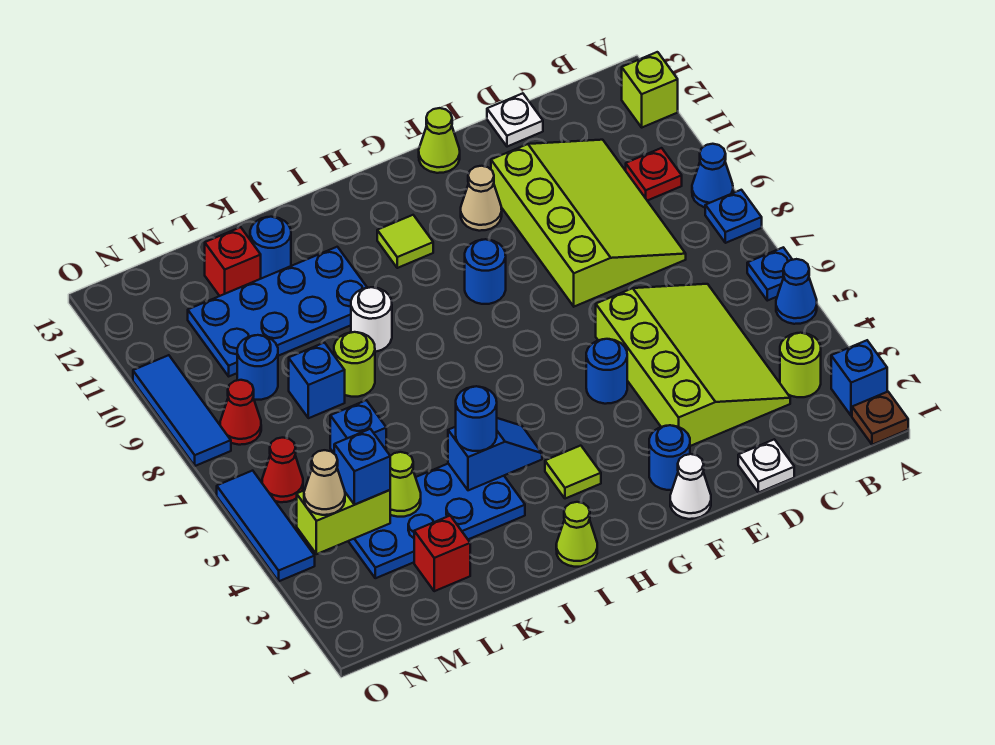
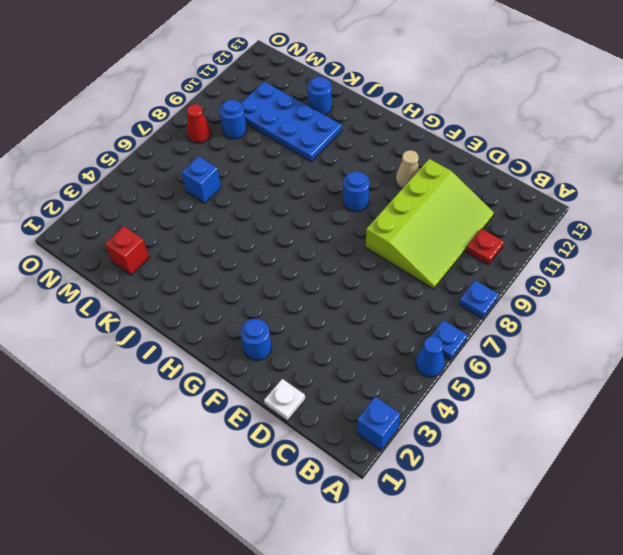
none -> brown 1x1 plate [852,392,908,445]
none -> blue 1x1 cone [692,144,733,207]
none -> lime 1x1 brick [622,52,678,127]
none -> lime 1x1 round brick [780,333,821,397]

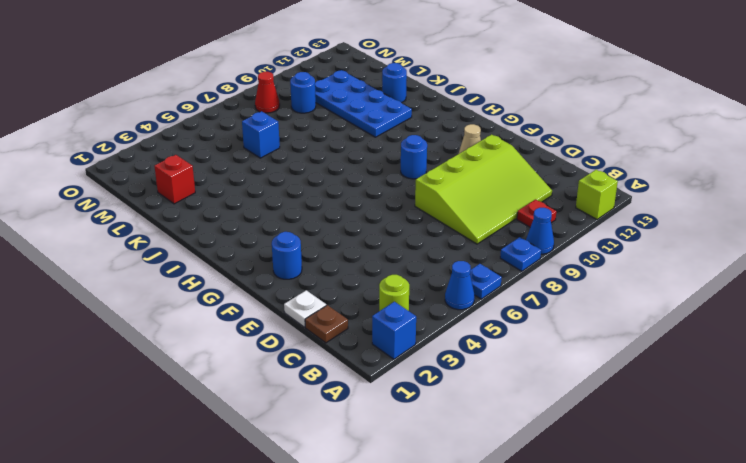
brown 1x1 plate [305,305,348,343] -> brown 1x1 plate moved to [852,392,908,445]
none -> lime 3x4 slope [596,284,790,446]
none -> white 1x1 plate [487,93,543,147]
none -> white 1x1 cone [670,454,711,519]
none -> blue 1x1 round brick [586,339,627,404]

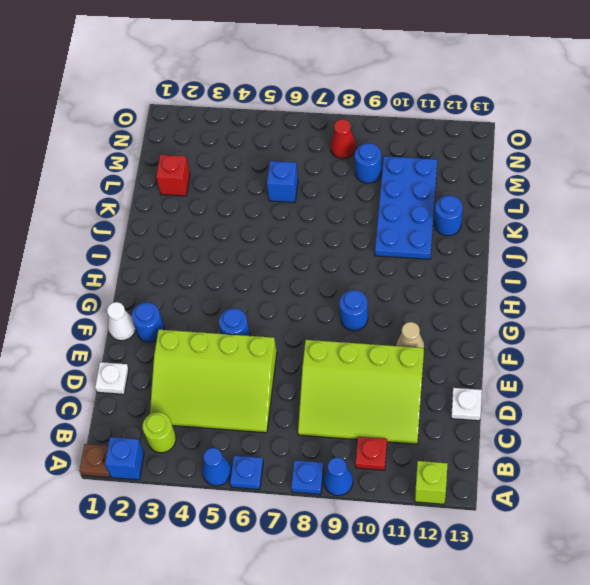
none -> lime 1x1 cone [419,108,460,173]
none -> lime 1x1 tile [545,446,601,499]
none -> lime 1x1 tile [377,215,433,268]
none -> lime 1x1 cone [556,502,597,567]

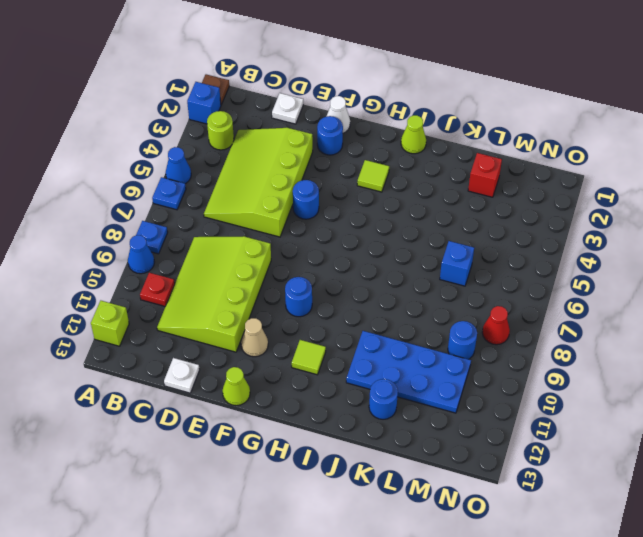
none -> blue 2x4 plate [348,464,525,578]
none -> white 1x1 round brick [351,287,392,352]
none -> lime 1x1 round brick [334,332,375,397]
none -> blue 1x1 brick [289,343,345,418]

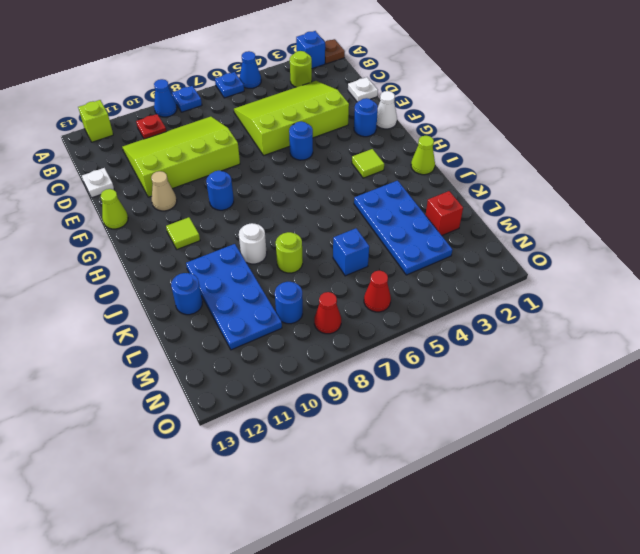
none -> blue 1x1 brick [289,343,345,418]
none -> red 1x1 brick [205,227,261,296]
none -> blue 1x3 tile [217,471,315,581]
none -> blue 1x3 tile [133,355,231,466]

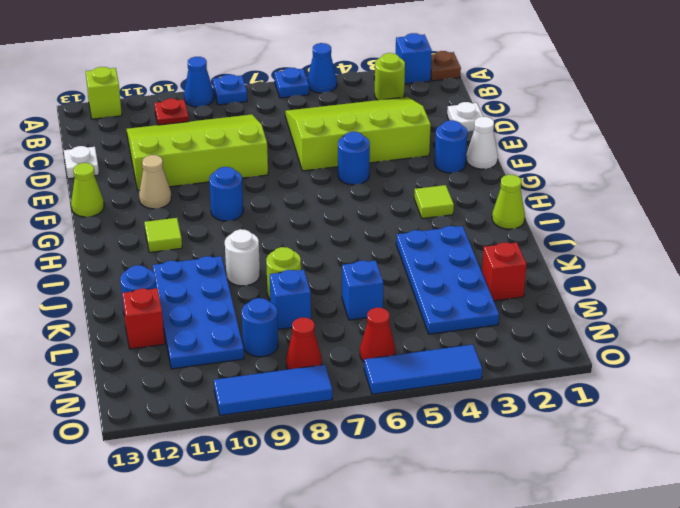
none -> blue 1x2 slope [448,418,542,490]
none -> lime 1x1 cone [390,452,421,517]
none -> lime 1x2 brick [297,490,390,554]
none -> blue 1x1 round brick [456,386,497,451]

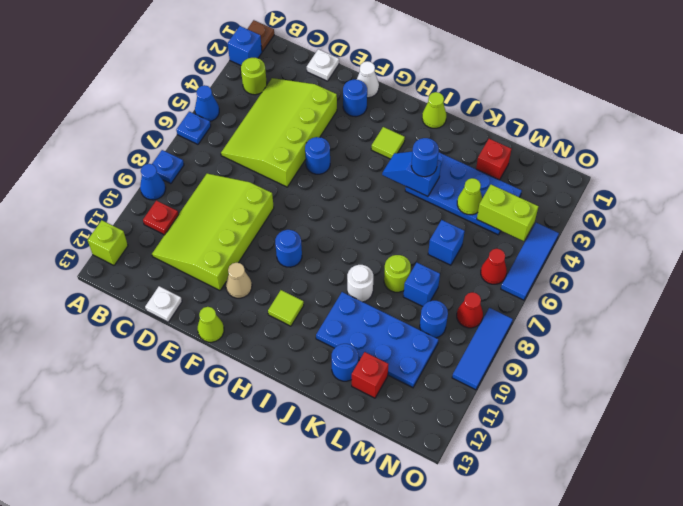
none -> blue 1x1 brick [334,429,390,505]
none -> tan 1x1 cone [304,450,345,515]

